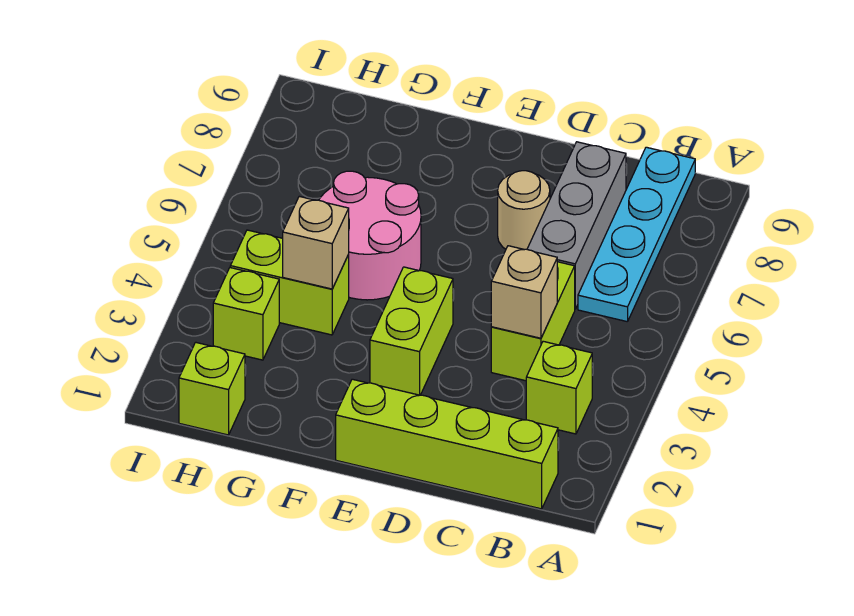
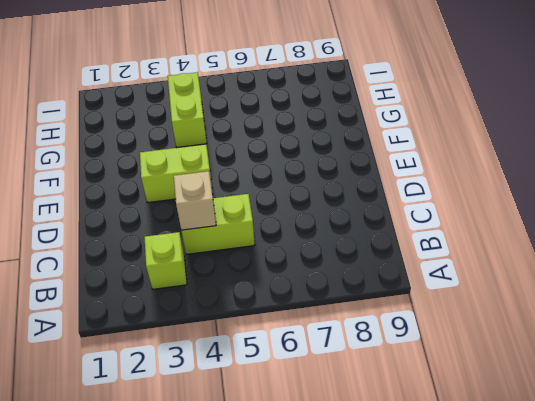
none -> lime 1x4 brick [336,379,558,509]
none -> cyan 1x4 plate [578,147,695,322]
none -> grey 1x3 brick [527,142,626,309]

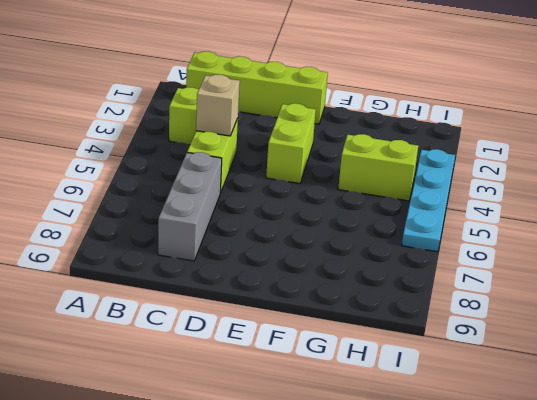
cyan 1x4 plate [402,149,455,252] -> cyan 1x4 plate moved to [578,147,695,322]
none -> tan 1x1 round brick [498,171,550,250]
none -> pink 2x2 round brick [319,171,421,300]
none -> lime 1x1 brick [179,342,245,435]

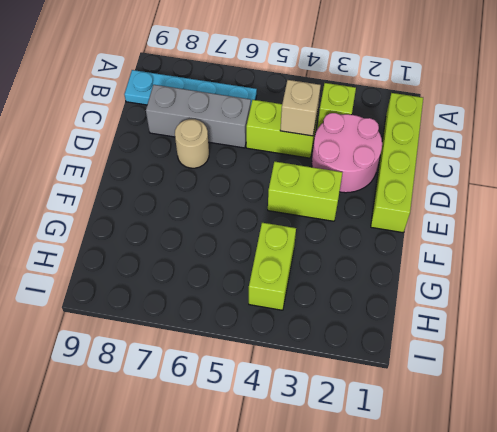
pink 2x2 round brick [312,113,382,193] -> pink 2x2 round brick moved to [319,171,421,300]
none -> lime 1x1 brick [179,342,245,435]
none -> lime 1x1 brick [213,268,279,360]
none -> tan 1x1 brick [283,196,349,289]

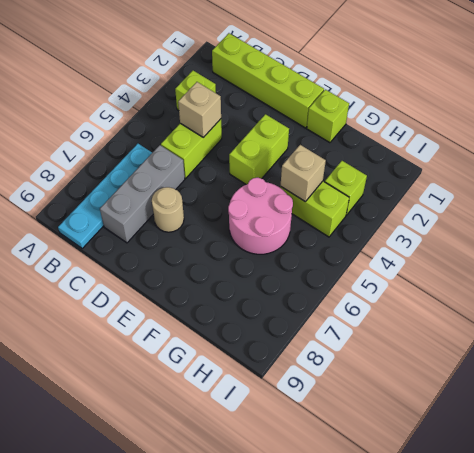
lime 1x1 brick [307,90,349,143] -> lime 1x1 brick moved to [179,342,245,435]

